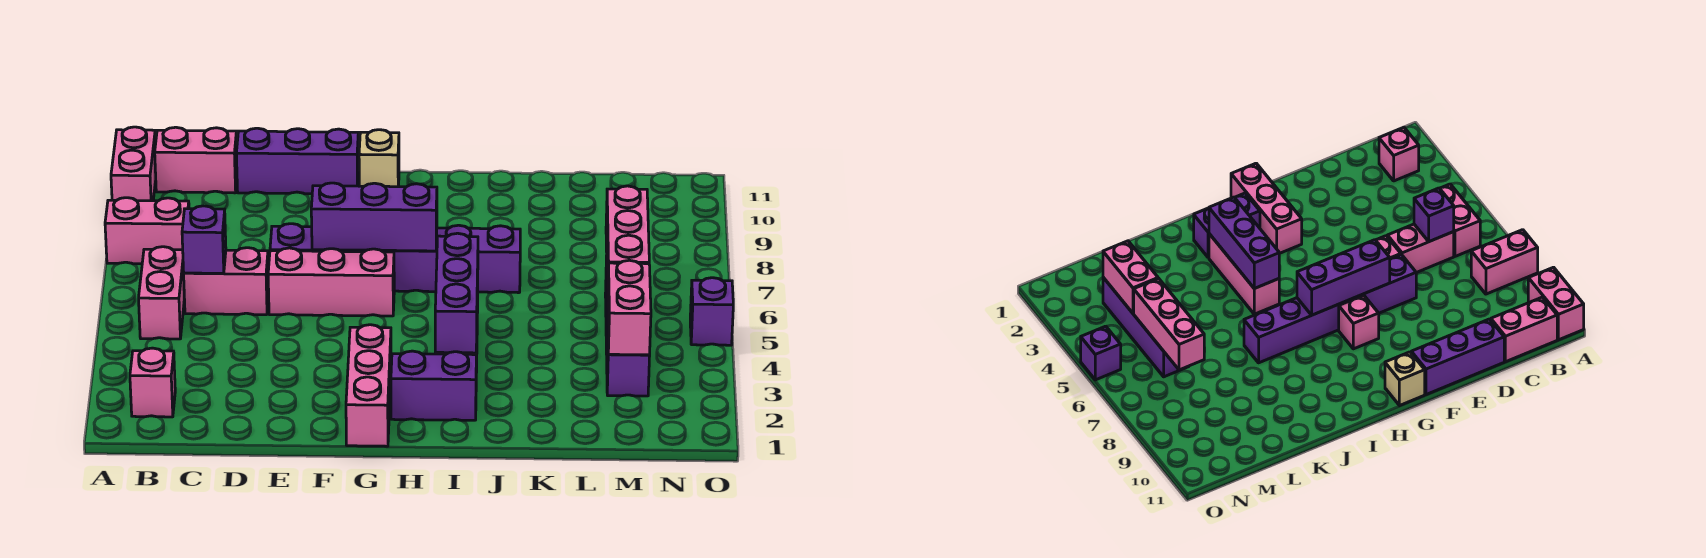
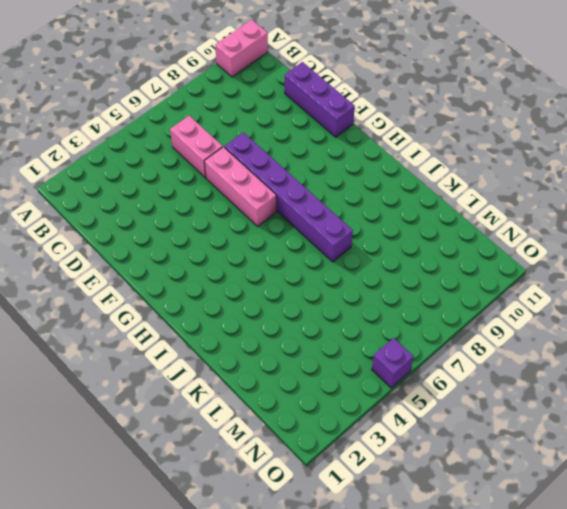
none -> pink 1x2 brick [105,198,189,264]
none -> pink 1x1 brick [130,348,175,417]
none -> pink 1x2 brick [139,247,184,339]

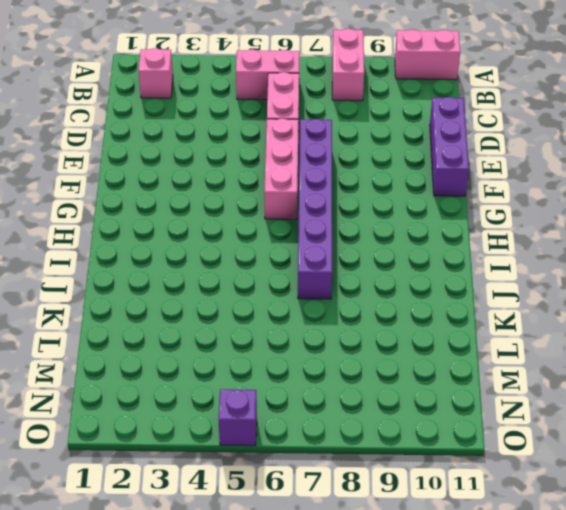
none -> pink 1x2 brick [155,127,237,193]
none -> pink 1x3 brick [346,325,391,446]
none -> pink 1x1 brick [1339,295,1379,349]

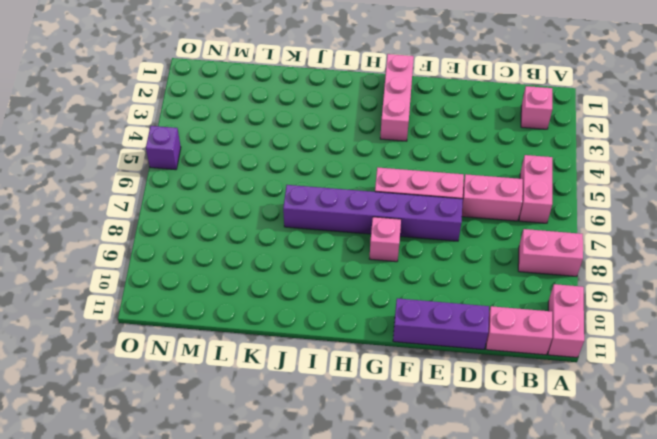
none -> tan 1x1 brick [359,130,399,187]
none -> purple 1x2 brick [391,351,476,420]
none -> pink 1x3 brick [1209,234,1279,314]

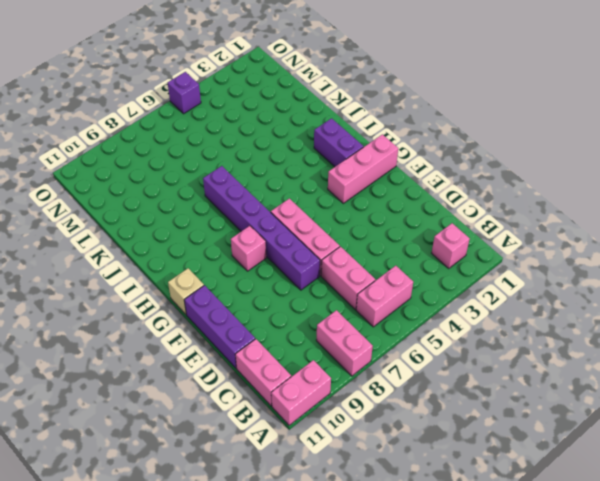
none -> pink 1x3 brick [1209,234,1279,314]
none -> purple 1x4 brick [605,256,650,396]
none -> purple 1x1 brick [182,206,226,273]

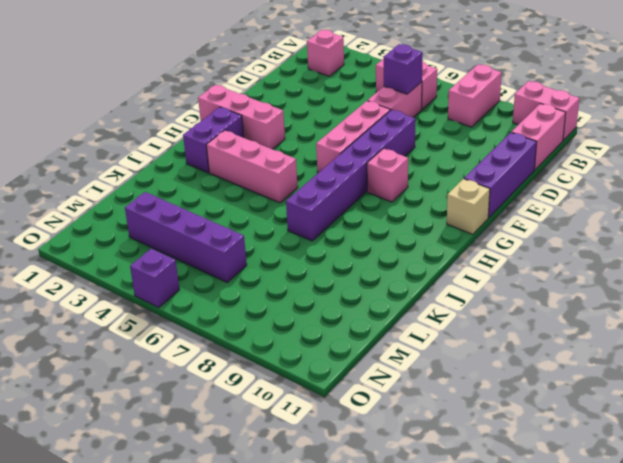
none -> purple 1x3 brick [311,183,437,251]
none -> purple 1x3 brick [435,233,478,353]
none -> pink 1x2 brick [607,260,651,355]

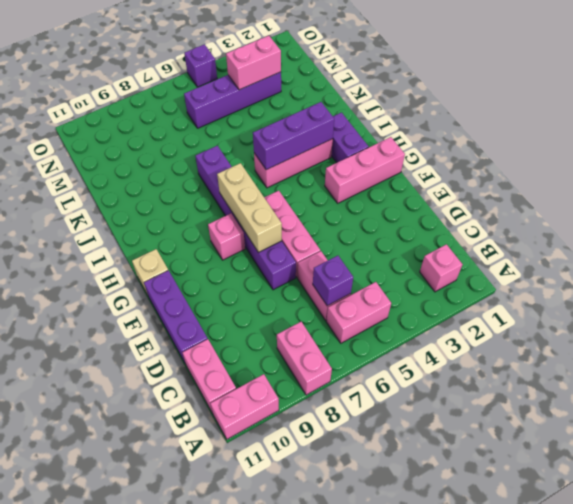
tan 1x3 brick [217,163,282,253] -> purple 1x3 brick [311,183,437,251]
none -> pink 1x3 brick [606,186,649,302]

